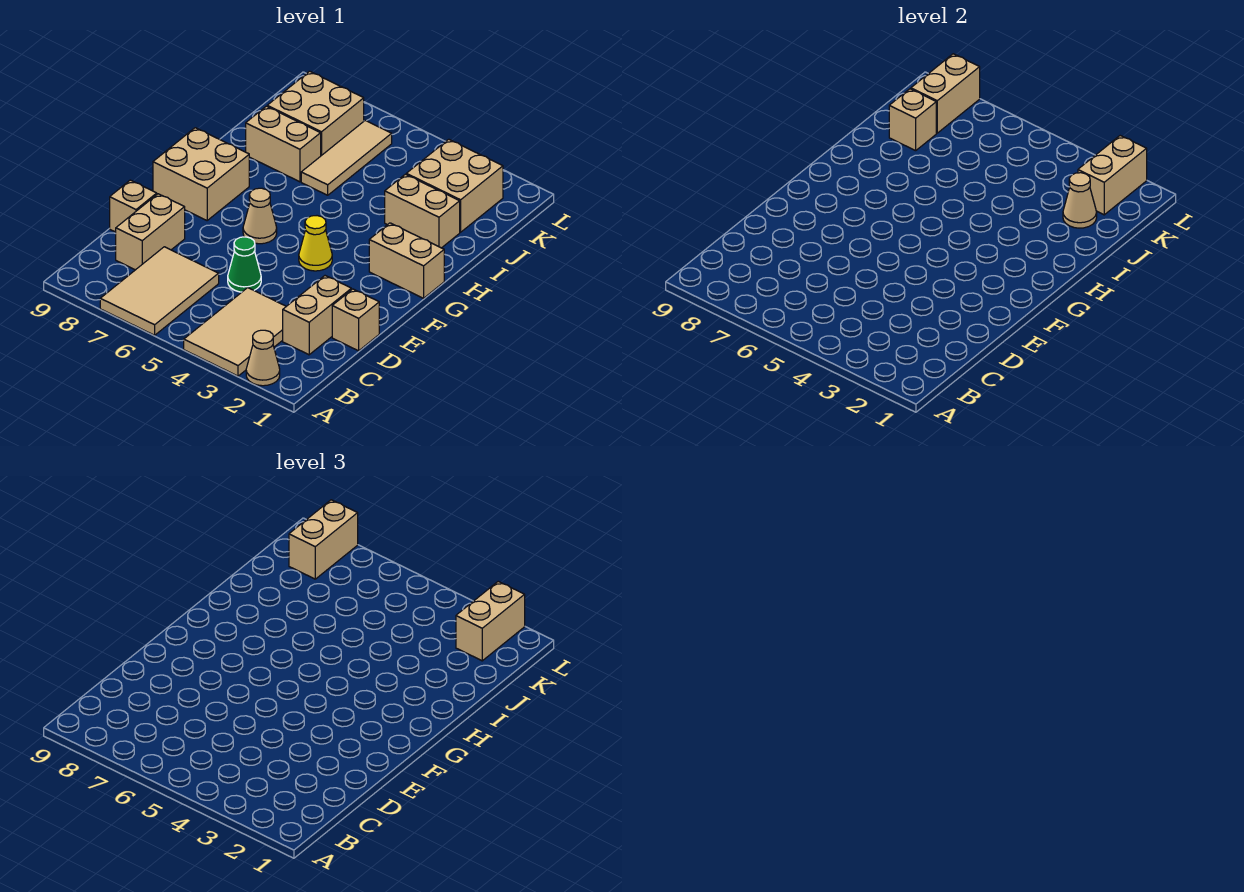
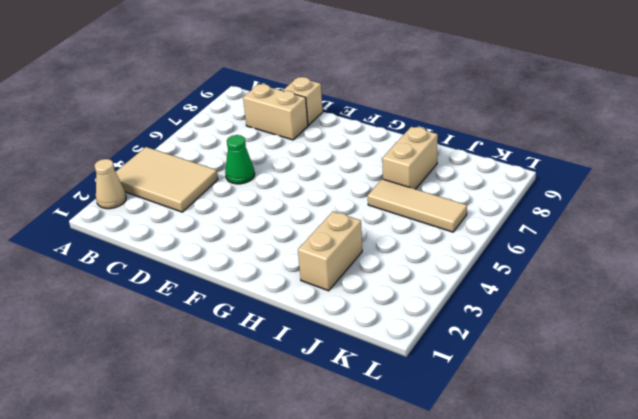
none -> tan 2x3 tile [100,247,219,335]
none -> tan 1x2 brick [283,276,351,355]
none -> tan 1x1 brick [332,289,379,351]

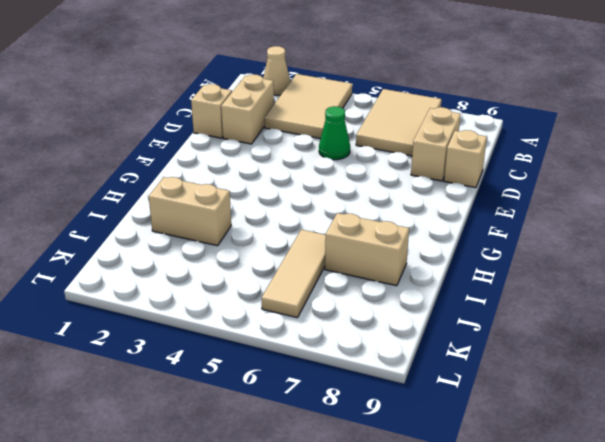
none -> yellow 1x1 cone [299,216,332,271]
none -> tan 1x1 cone [243,188,277,244]
none -> tan 2x2 brick [153,128,249,220]

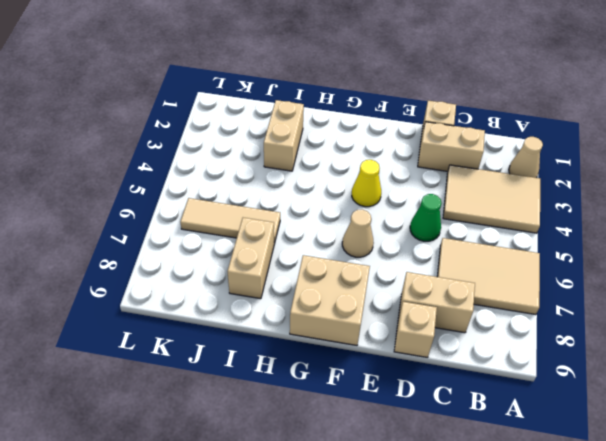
none -> tan 1x2 brick [369,223,444,298]
none -> tan 2x2 brick [406,139,503,232]
none -> tan 2x2 brick [267,71,364,156]

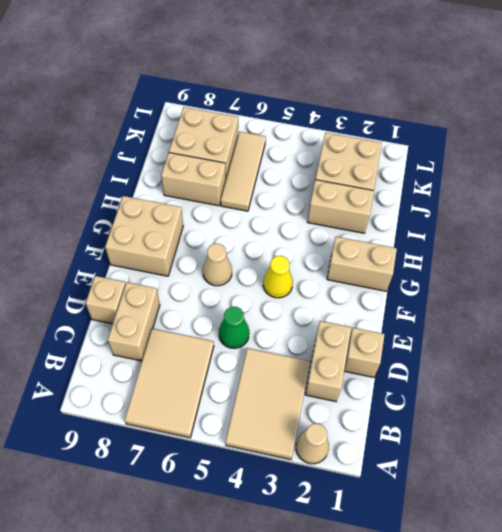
none -> tan 1x1 cone [1063,173,1097,228]
none -> tan 1x1 brick [889,89,936,151]
none -> tan 1x2 brick [1078,136,1147,215]

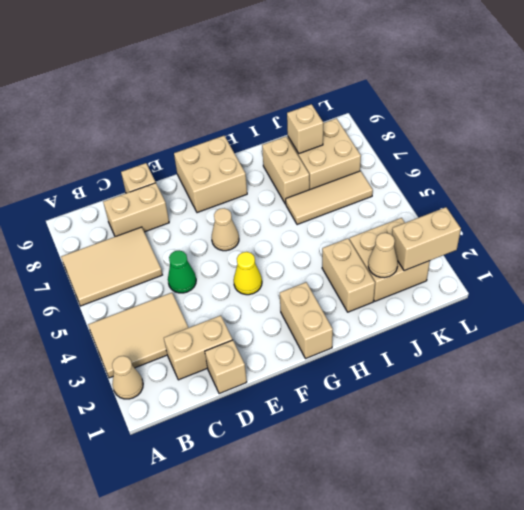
none -> tan 1x2 brick [911,54,980,133]
none -> tan 1x2 brick [456,582,525,661]
none -> tan 1x2 brick [289,500,358,579]

